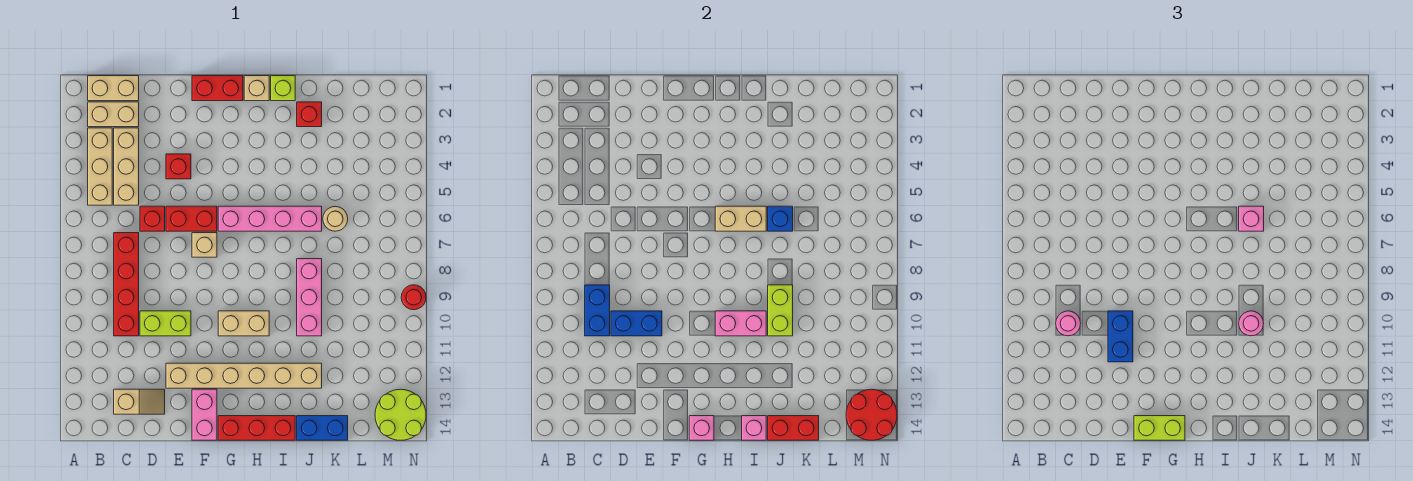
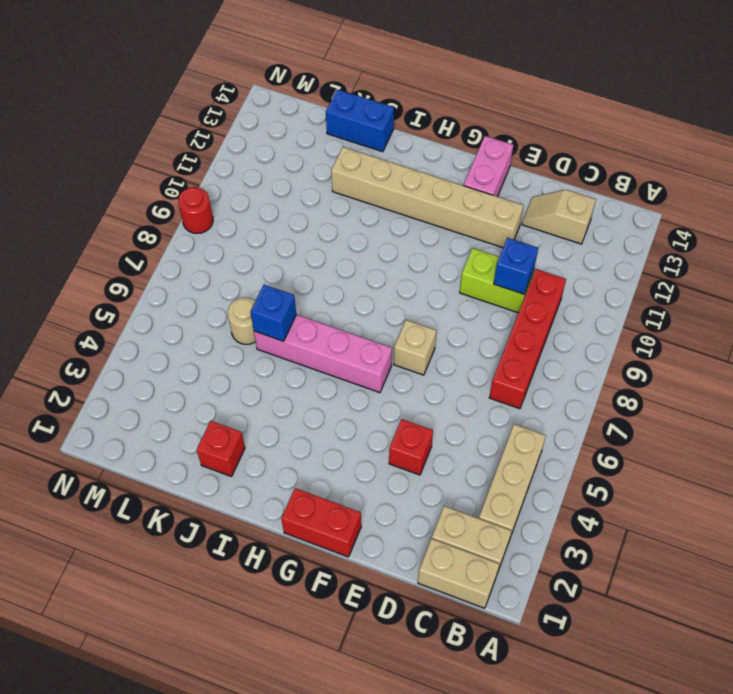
blue 1x1 brick [494,238,538,294] -> blue 1x2 brick [611,311,662,336]
none -> tan 1x3 brick [114,128,139,205]
none -> red 1x1 brick [140,206,165,231]
none -> red 1x2 brick [166,206,217,231]
none -> tan 1x2 brick [218,311,269,336]

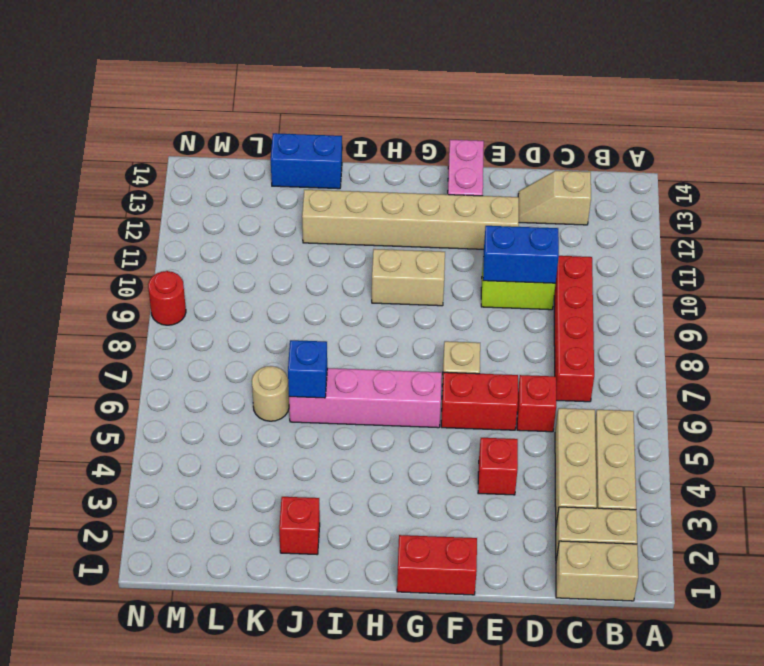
none -> red 1x3 brick [218,416,295,440]
none -> tan 1x1 brick [244,76,269,101]
none -> lime 1x1 brick [271,76,295,101]
none -> pink 1x3 brick [297,259,322,336]

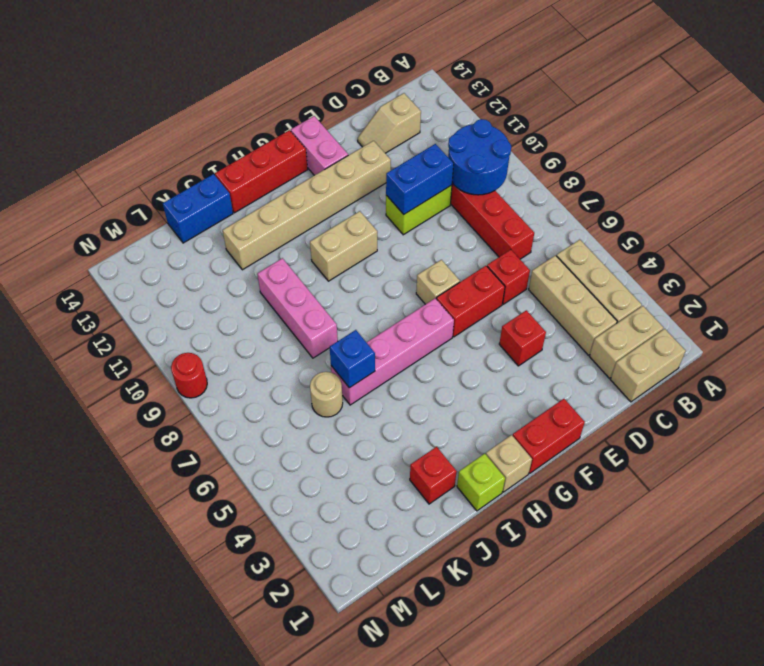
blue 2x2 round brick [448,119,511,195] -> blue 1x2 brick [585,285,610,336]
none -> lime 2x2 round brick [375,389,426,440]
none -> pink 1x1 brick [689,416,714,440]
none -> tan 1x2 brick [715,206,766,231]
none -> pink 1x2 brick [715,311,766,336]

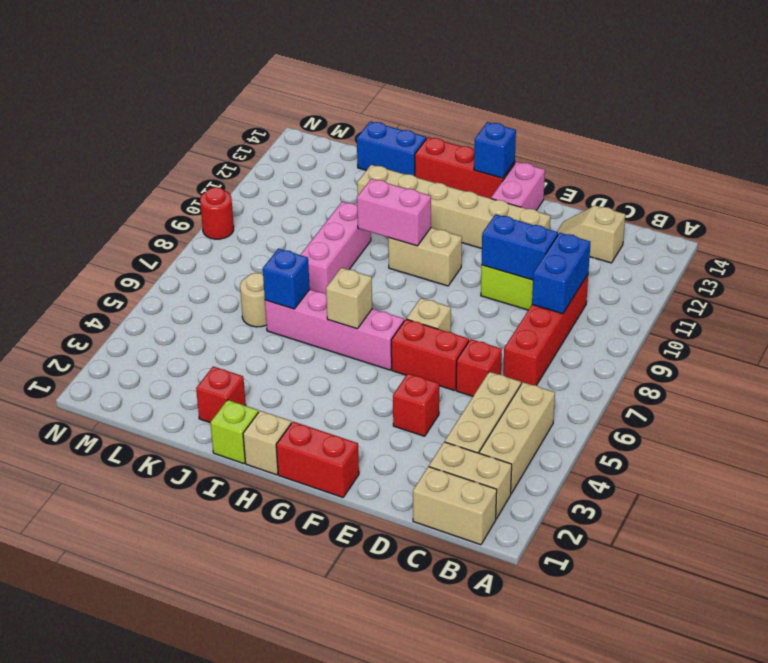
blue 1x1 brick [474,122,516,178] -> pink 1x1 brick [689,416,714,440]
tan 1x1 brick [326,268,372,329] -> tan 1x2 brick [715,206,766,231]
none -> lime 2x2 round brick [375,389,426,440]
none -> pink 1x1 brick [742,416,766,440]
none -> lime 1x2 brick [768,285,793,336]
none -> red 1x2 brick [768,416,819,440]

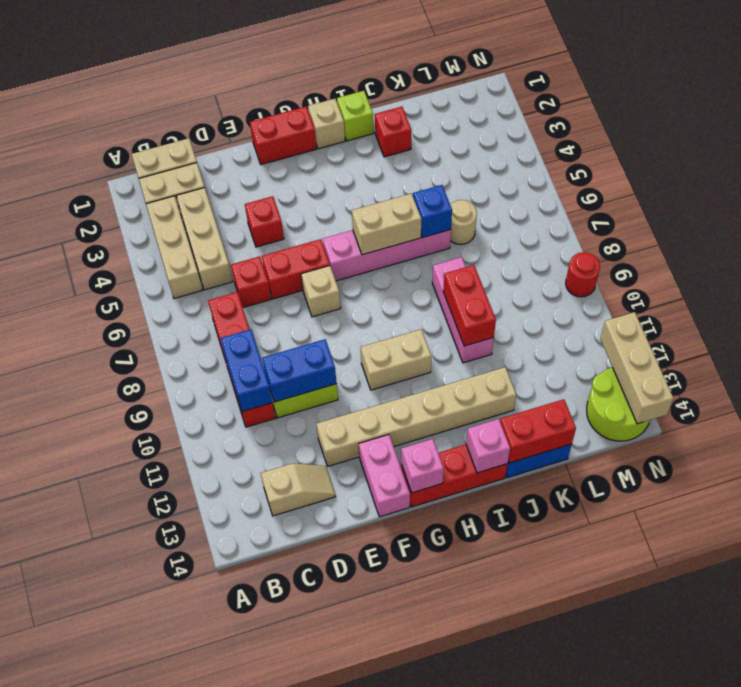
red 1x2 brick [443,265,496,346] -> lime 1x2 brick [768,285,793,336]
tan 1x3 brick [600,312,673,424] -> red 2x2 round brick [846,389,897,440]
none -> pink 1x2 brick [715,311,766,336]
none -> pink 1x1 round brick [1056,311,1081,336]
none -> blue 1x2 brick [1108,311,1133,362]
none -> lime 1x2 brick [1134,416,1185,440]

